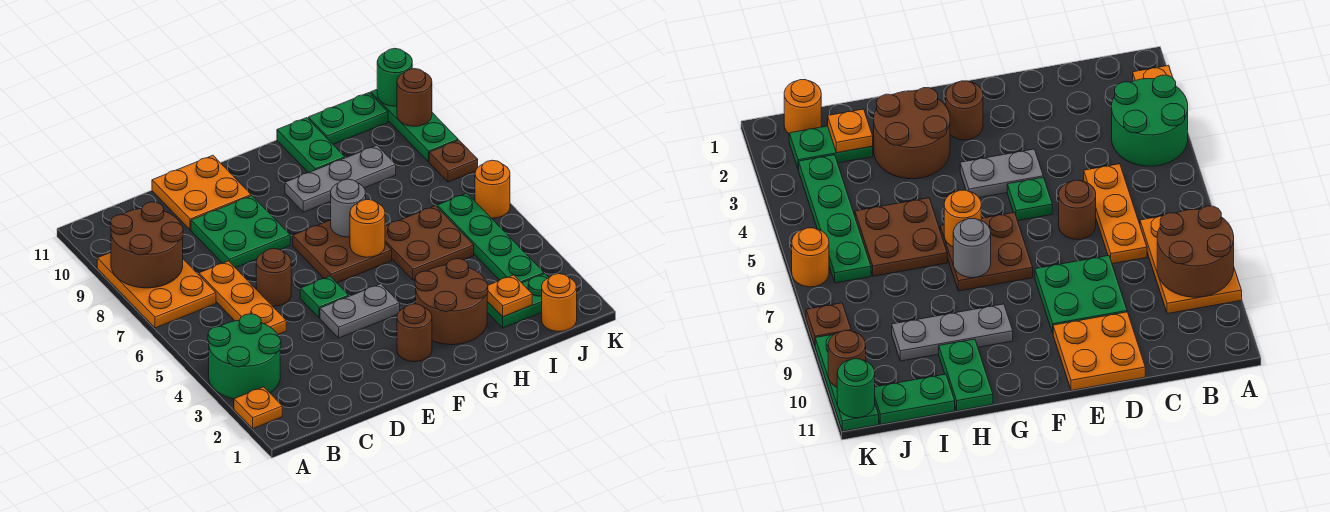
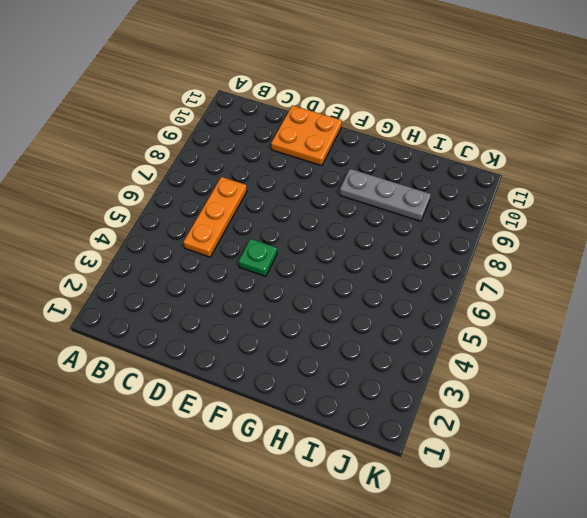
none -> orange 1x1 plate [234,387,282,428]
none -> green 2x2 round brick [208,314,281,399]
none -> orange 2x3 plate [97,253,216,328]

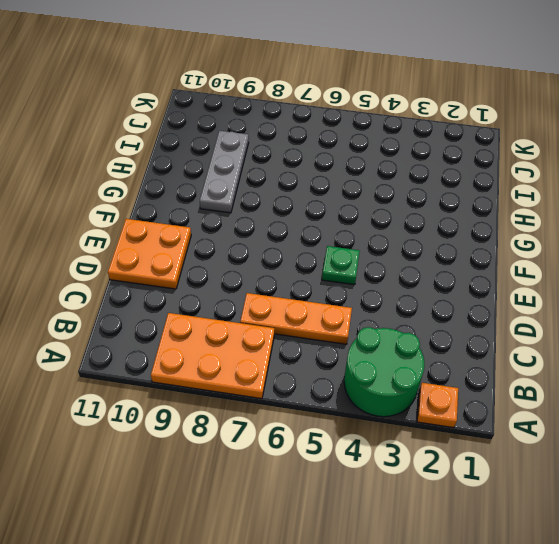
none -> brown 1x1 round brick [256,248,291,306]
none -> green 2x2 plate [191,196,290,268]
none -> grey 1x2 plate [320,284,400,338]

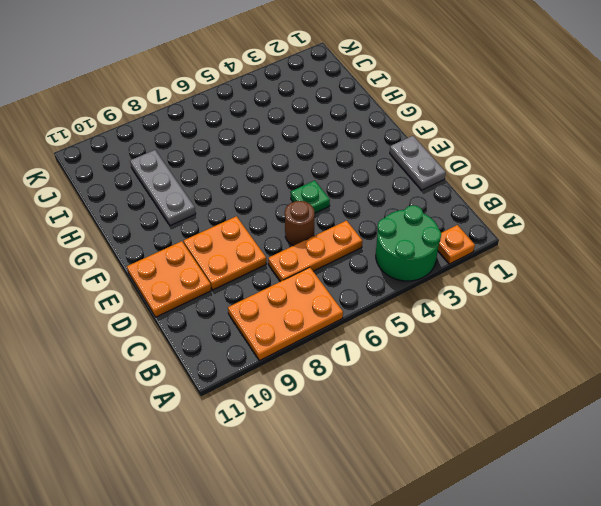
grey 1x2 plate [390,136,446,190] -> grey 1x2 plate moved to [320,284,400,338]
orange 2x2 plate [184,216,266,290] -> green 2x2 plate [191,196,290,268]
none -> brown 1x1 round brick [397,304,432,362]
none -> brown 2x2 plate [293,220,392,283]
none -> brown 2x2 round brick [415,259,488,345]

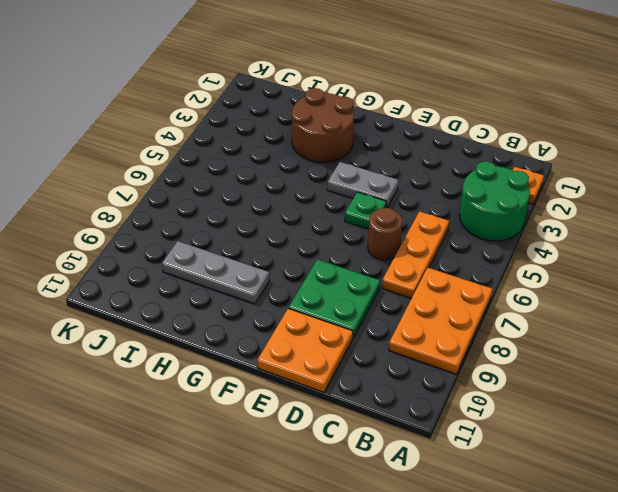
none -> brown 1x1 round brick [397,304,432,362]
none -> brown 2x2 plate [293,220,392,283]
none -> brown 2x2 plate [385,206,474,280]

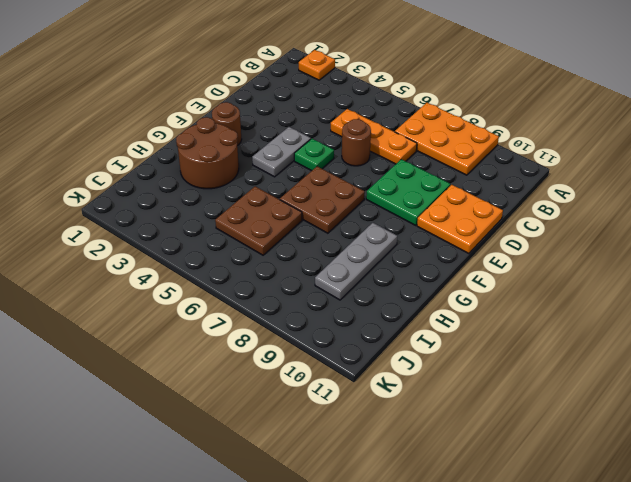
none -> green 2x2 round brick [208,314,281,399]
none -> green 1x2 plate [277,118,345,173]
none -> green 1x2 plate [487,274,549,328]

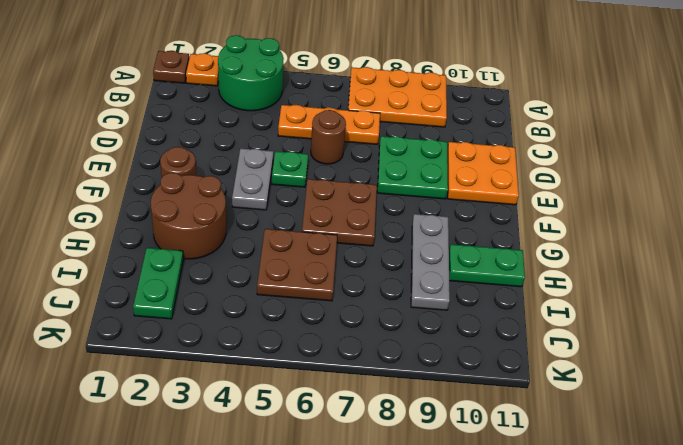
brown 1x1 plate [153,51,189,83] -> brown 1x1 plate moved to [429,140,478,182]
none -> green 1x2 plate [308,93,388,144]
none -> orange 1x1 round brick [542,274,577,331]
none -> green 1x4 plate [437,193,544,283]

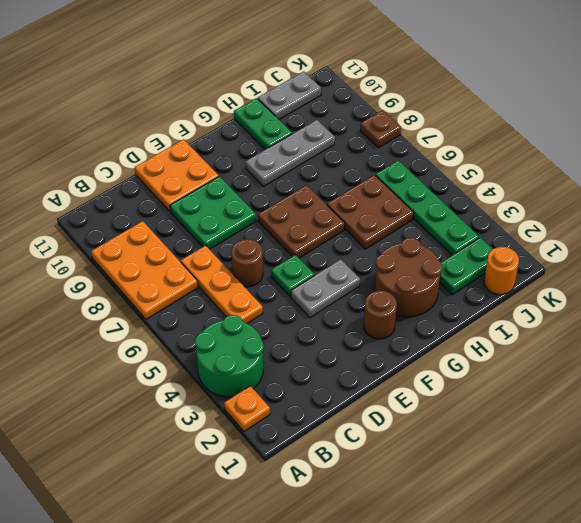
grey 1x2 plate [258,71,321,119] -> green 1x2 plate [308,93,388,144]
none -> orange 1x1 round brick [475,160,510,218]
none -> green 1x3 plate [371,90,458,162]
none -> brown 2x2 round brick [110,202,183,288]

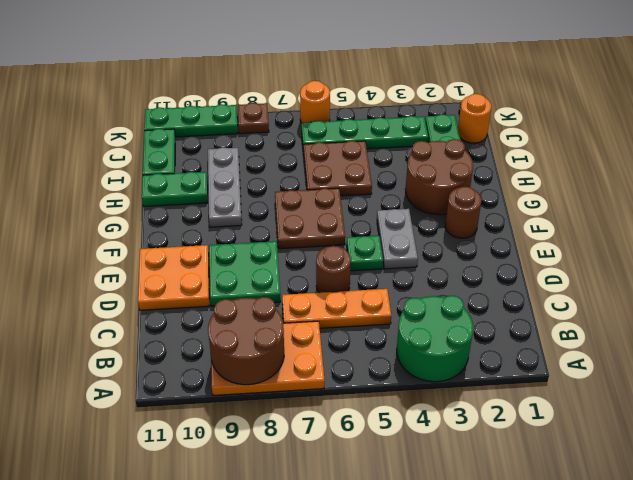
none -> orange 1x1 plate [234,387,282,428]
none -> orange 1x1 round brick [350,199,385,257]
none -> grey 1x1 round brick [331,179,366,237]

